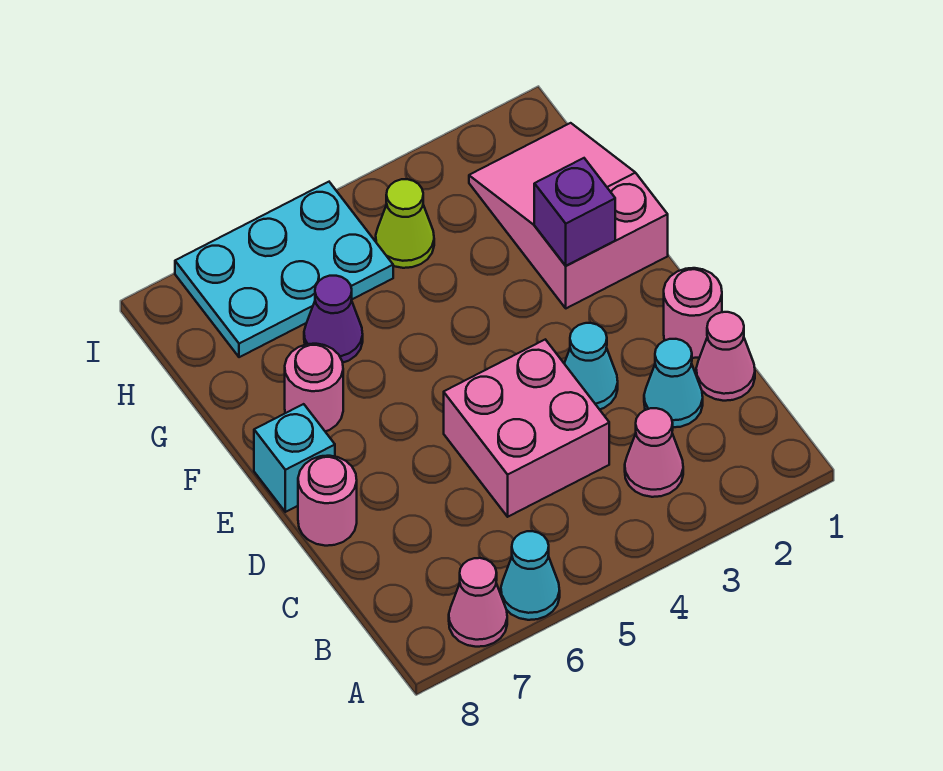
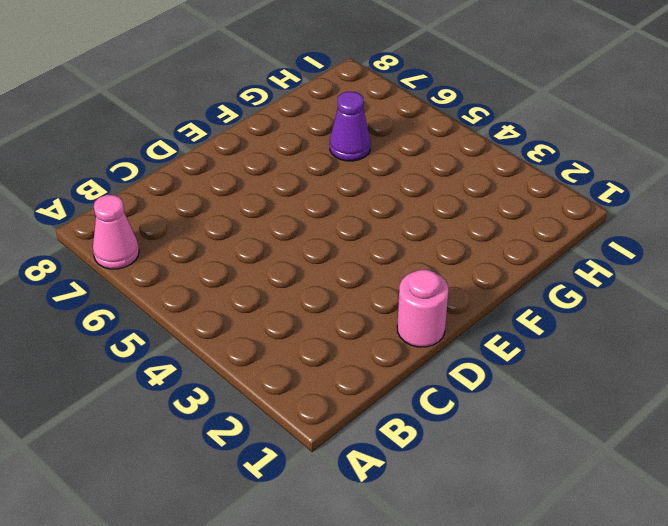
none -> cyan 1x1 cone [501,531,560,620]
none -> pink 1x1 cone [625,408,683,497]
none -> pink 1x1 cone [696,312,755,401]

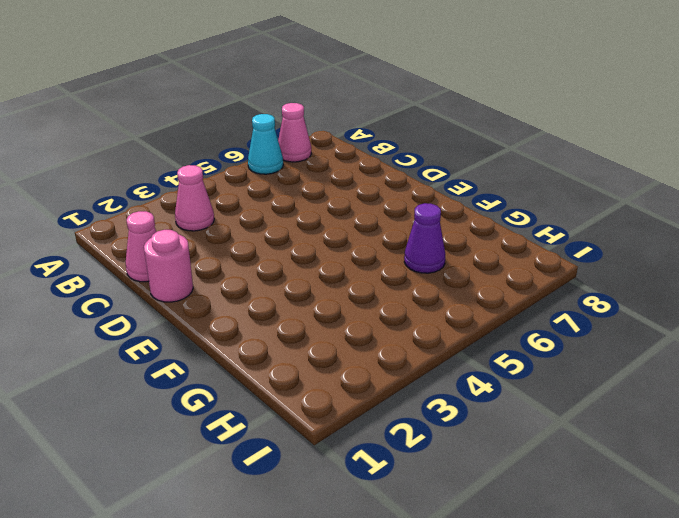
none -> cyan 1x1 cone [644,339,703,427]
none -> pink 2x2 brick [444,339,609,517]
none -> cyan 1x1 cone [564,323,618,410]

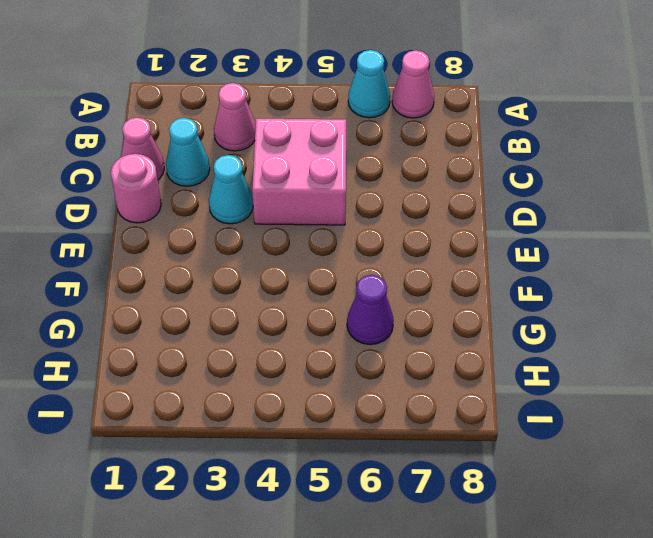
none -> pink 1x1 round brick [298,456,357,546]
none -> cyan 1x1 brick [254,404,335,512]
none -> pink 2x3 slope [469,123,668,308]

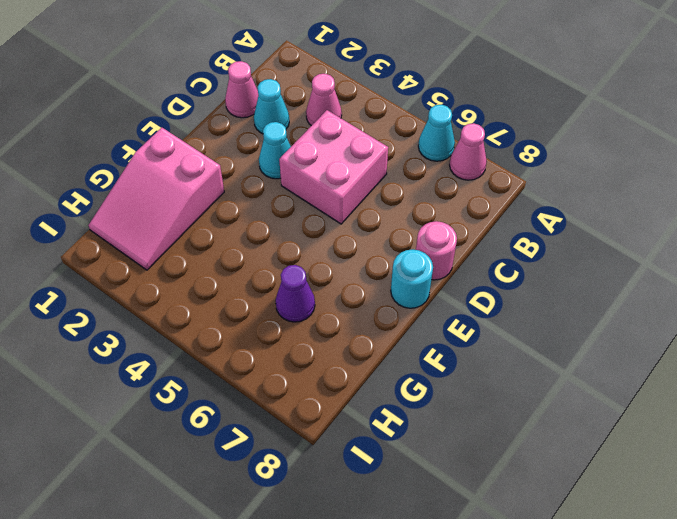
cyan 1x1 round brick [391,249,433,308] -> cyan 1x1 brick [254,404,335,512]
none -> pink 1x1 round brick [664,268,722,358]
none -> pink 1x1 round brick [285,344,343,431]
none -> lime 1x1 cone [376,179,434,268]

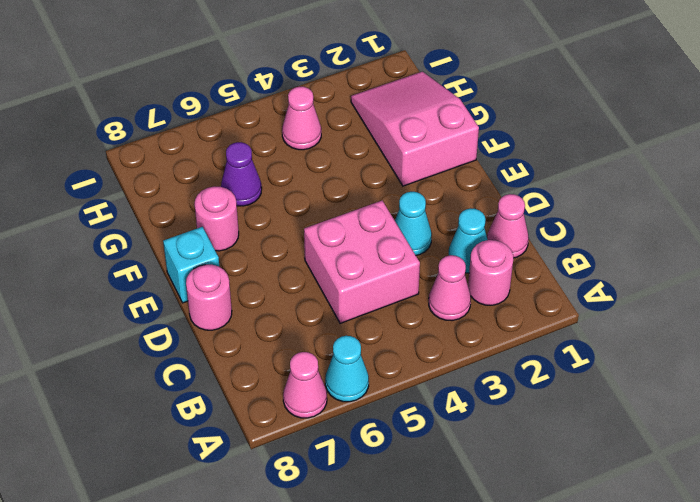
pink 1x1 round brick [468,240,513,305] -> pink 1x1 round brick moved to [664,268,722,358]
pink 1x1 cone [282,87,321,150] -> lime 1x1 cone [376,179,434,268]
none -> cyan 2x3 plate [175,182,393,357]
none -> purple 1x1 brick [534,158,615,266]

